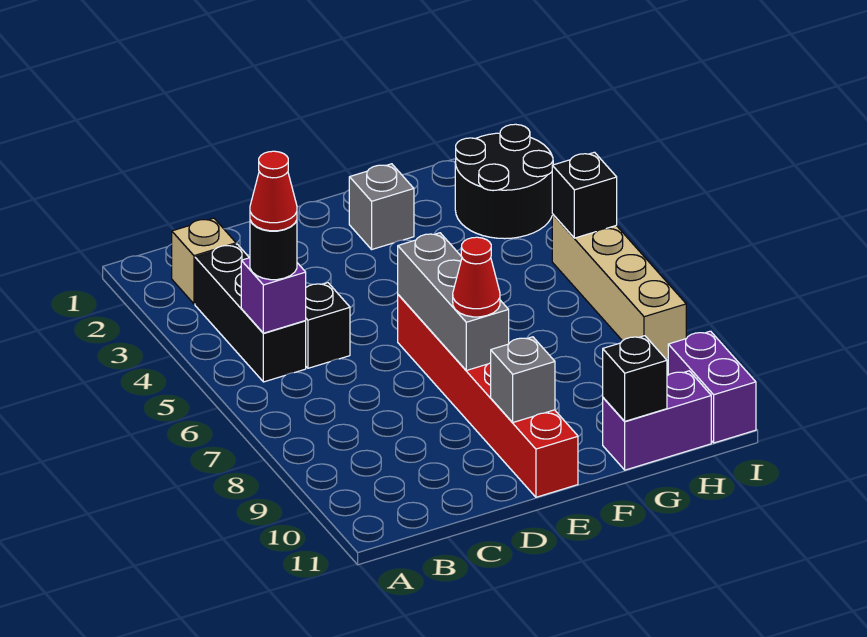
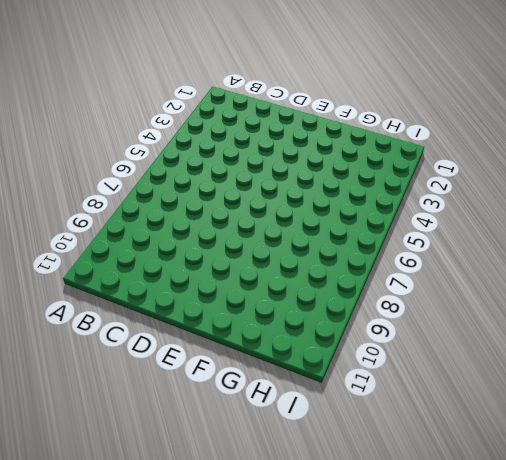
none -> tan 1x1 brick [172,218,236,304]
none -> black 1x3 brick [195,244,306,382]
none -> black 1x1 brick [305,283,350,368]

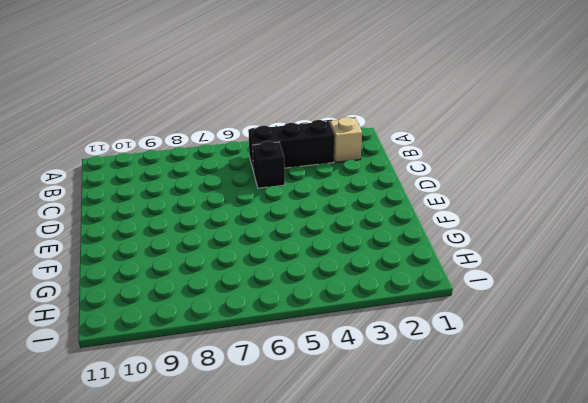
none -> red 1x6 brick [398,295,578,497]
none -> grey 1x1 brick [349,164,414,249]
none -> purple 1x2 brick [603,371,711,470]

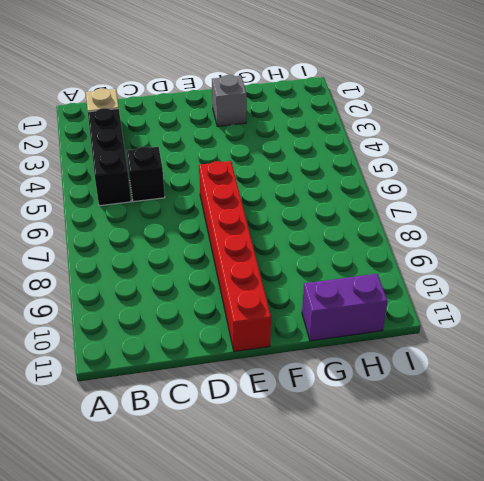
none -> black 2x2 round brick [455,124,553,239]
none -> tan 1x4 brick [552,214,686,358]
none -> purple 1x2 brick [668,331,756,443]

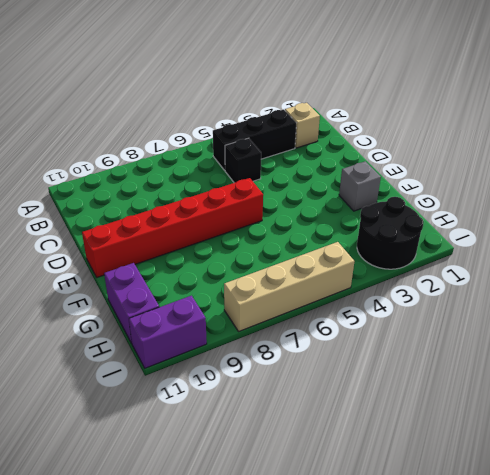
none -> purple 1x1 brick [241,258,306,333]
none -> grey 1x3 brick [398,233,509,370]
none -> grey 1x1 brick [491,337,555,422]

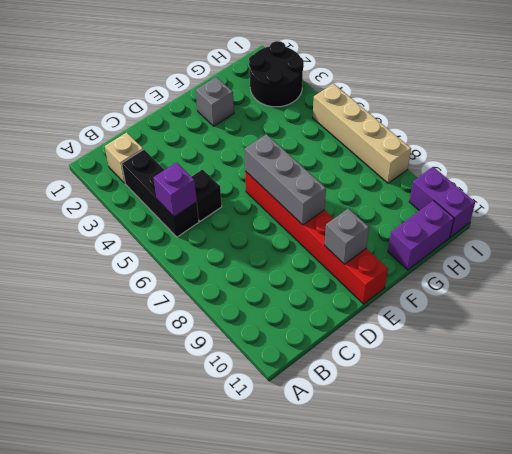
none -> black 1x1 brick [603,336,667,421]
none -> black 1x1 brick [552,152,617,238]
none -> black 1x1 round brick [250,220,297,280]

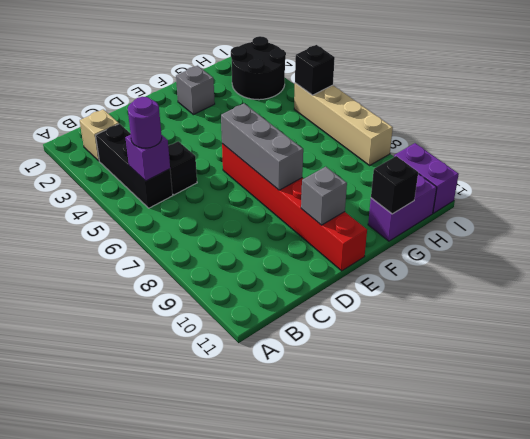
purple 1x1 round brick [128,97,162,148] -> black 1x1 round brick [250,220,297,280]
none -> red 1x1 cone [453,237,500,317]
none -> red 1x1 cone [250,151,297,231]

